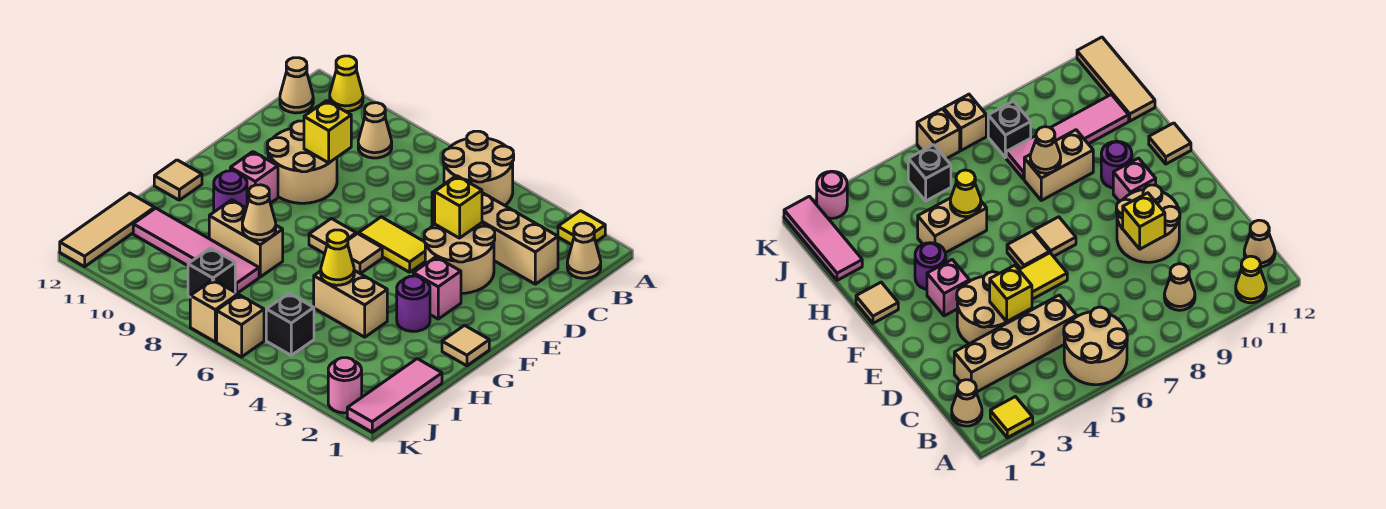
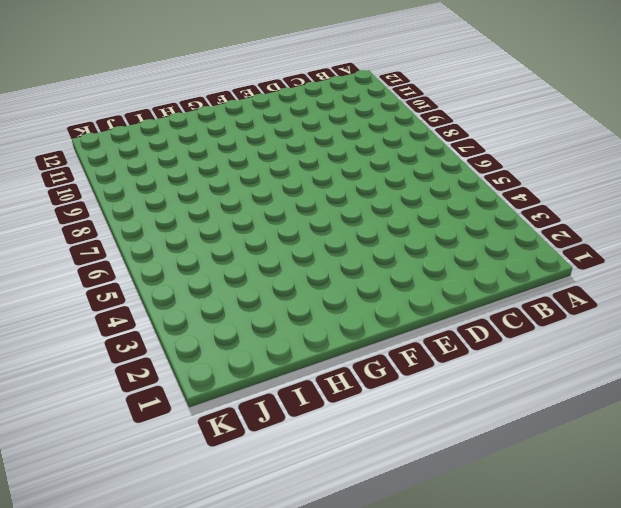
none -> yellow 1x1 tile [558,211,605,245]
none -> tan 2x2 round brick [443,131,514,205]
none -> yellow 1x1 cone [330,56,363,111]
none -> tan 1x1 cone [567,223,601,278]

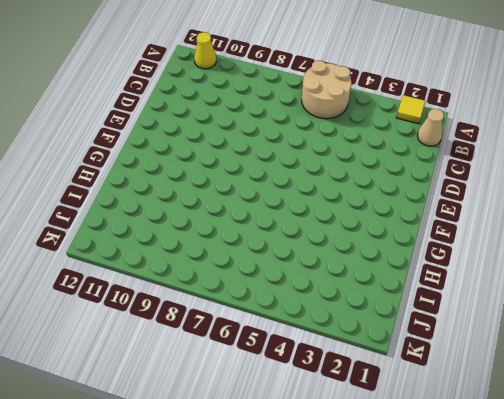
none -> tan 1x1 cone [358,103,392,158]
none -> tan 1x1 cone [280,58,313,113]
none -> tan 1x4 brick [432,177,558,284]
none -> tan 2x2 round brick [424,223,495,294]

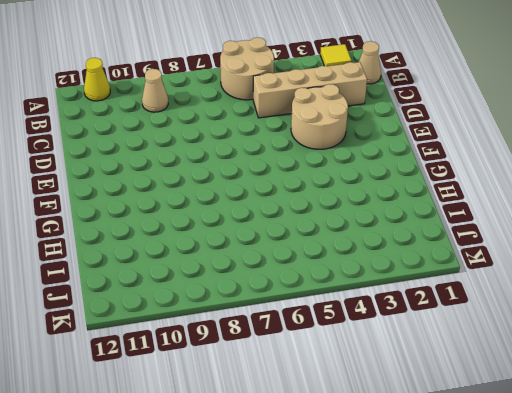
none -> tan 1x1 cone [280,58,313,113]
none -> tan 2x2 round brick [267,121,337,203]
none -> yellow 1x2 tile [359,217,425,272]
none -> pink 1x1 brick [413,257,461,319]

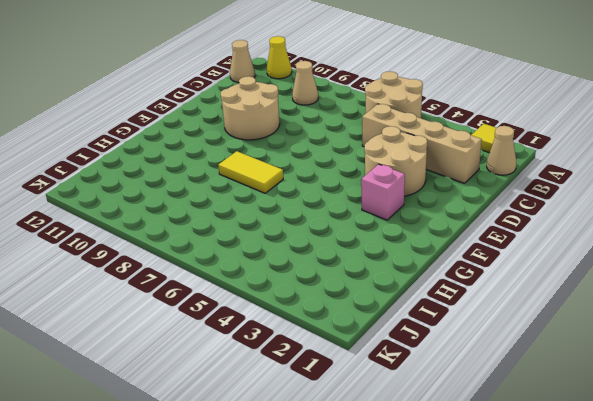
yellow 1x2 tile [218,151,283,193] -> yellow 1x2 tile moved to [359,217,425,272]
none -> tan 1x1 tile [348,234,382,274]
none -> tan 1x1 tile [309,219,356,254]
none -> pink 1x1 brick [230,152,278,204]
none -> tan 1x1 tile [442,325,489,366]

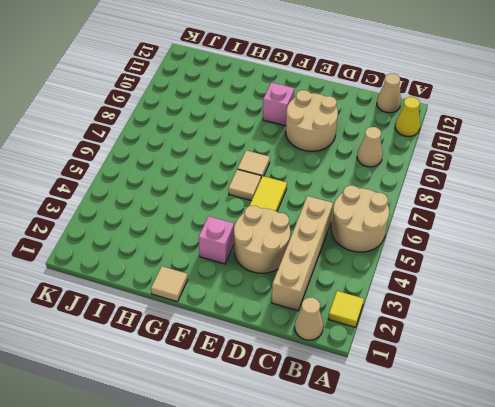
none -> purple 1x1 round brick [397,276,430,331]
none -> purple 1x1 round brick [214,171,247,212]
none -> tan 1x1 tile [154,160,202,200]
none -> tan 1x2 brick [314,270,387,337]

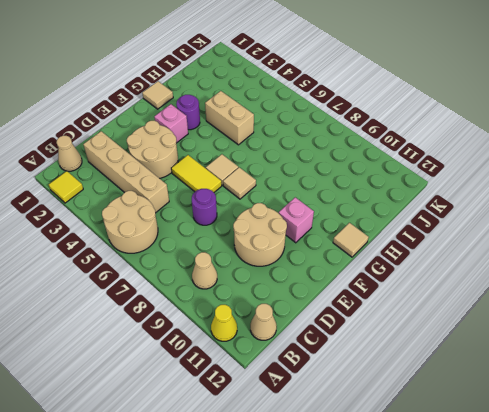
purple 1x1 round brick [192,189,217,225] -> purple 1x1 round brick moved to [214,171,247,212]
none -> tan 1x2 brick [209,200,283,277]
none -> pink 1x3 tile [347,359,442,432]
none -> pink 1x4 tile [133,208,259,293]
none -> tan 1x3 tile [60,193,155,267]

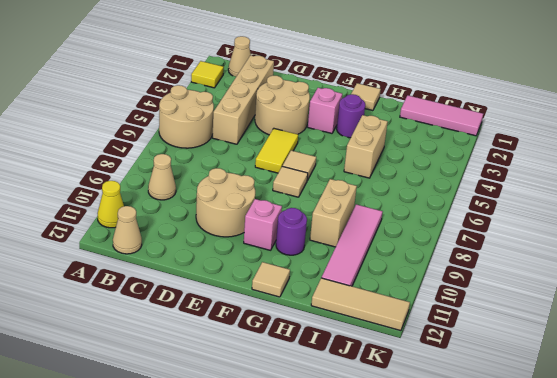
none -> black 1x1 brick [266,293,314,355]
none -> black 1x1 brick [188,248,235,297]
none -> pink 1x1 round brick [328,358,362,413]
none -> tan 1x1 brick [217,295,264,357]

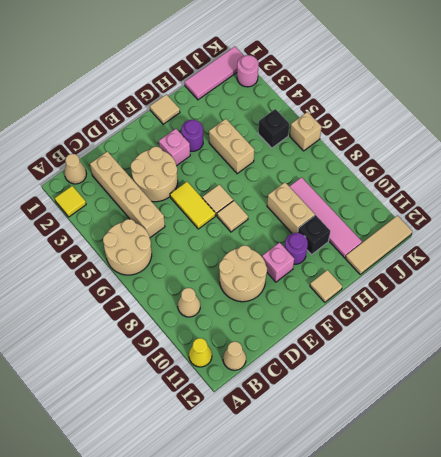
black 1x1 brick [298,215,330,255] -> black 1x1 brick moved to [188,248,235,297]
none -> tan 1x1 brick [190,280,238,342]
none -> yellow 1x1 brick [435,176,482,238]
none -> yellow 1x1 brick [304,101,351,163]
none -> yellow 1x1 cone [321,230,354,285]

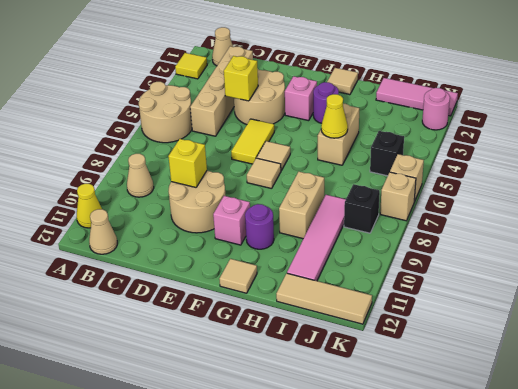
none -> tan 1x1 cone [242,185,276,240]

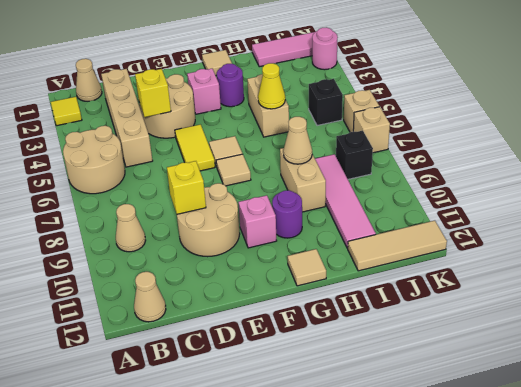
none -> yellow 1x1 cone [330,56,363,111]

